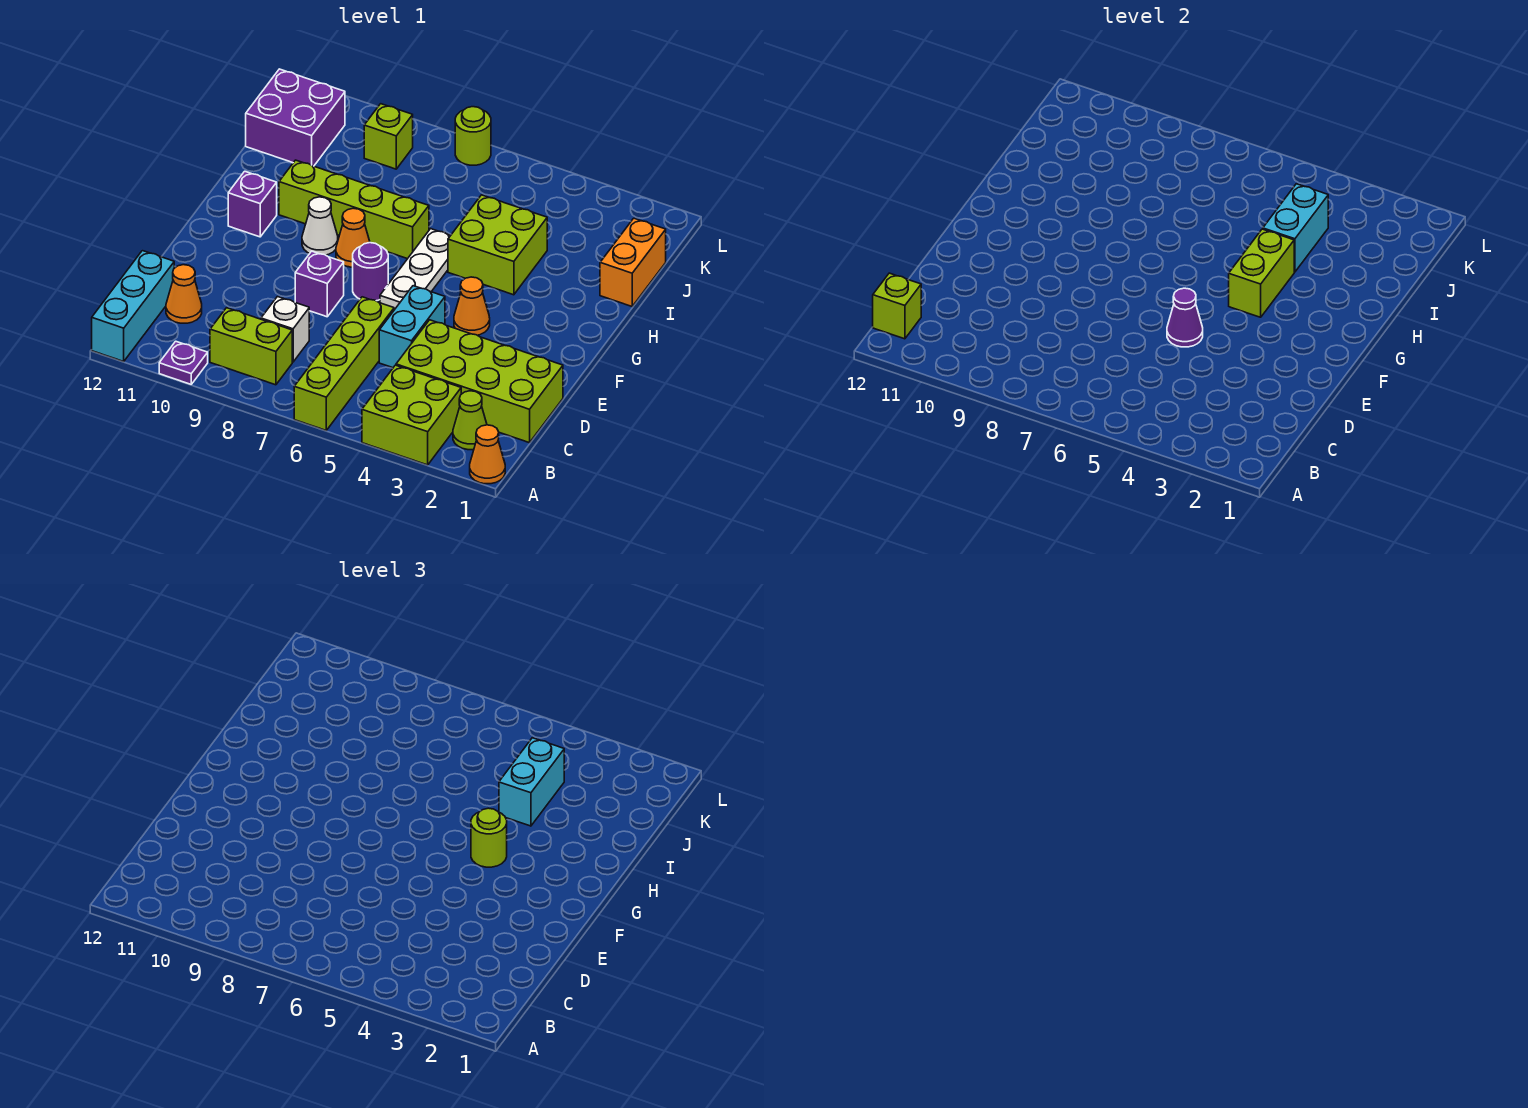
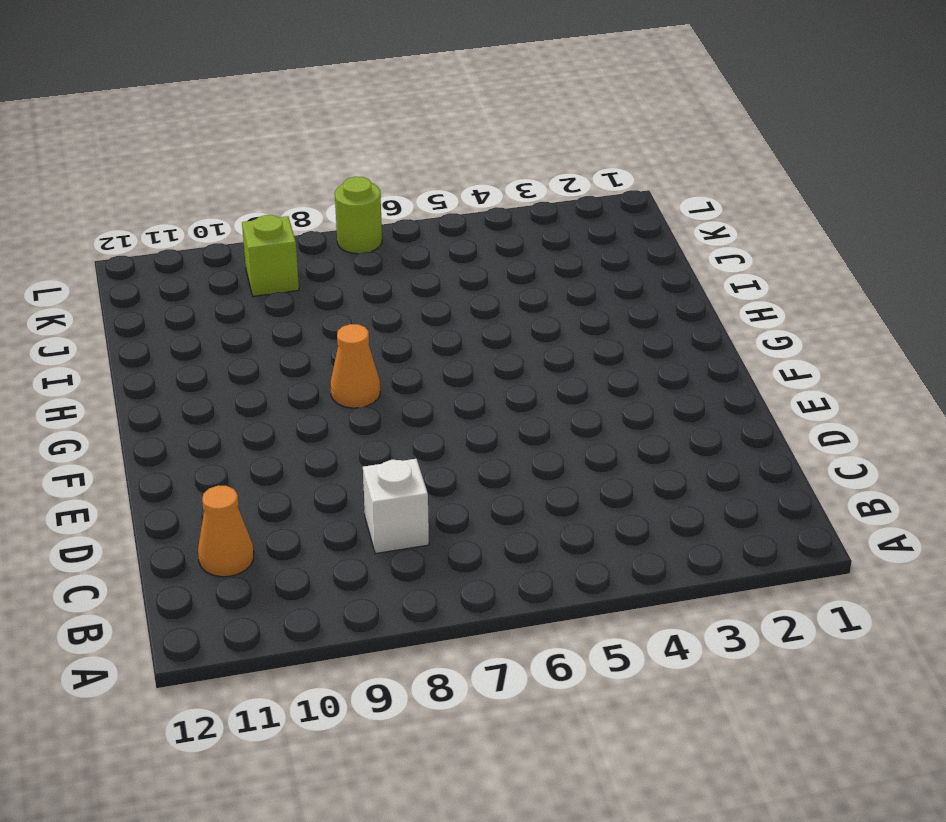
none -> orange 1x1 cone [470,425,505,484]
none -> lime 2x2 brick [362,365,461,465]
none -> lime 1x4 brick [294,297,394,430]
none -> purple 1x1 plate [159,341,208,384]

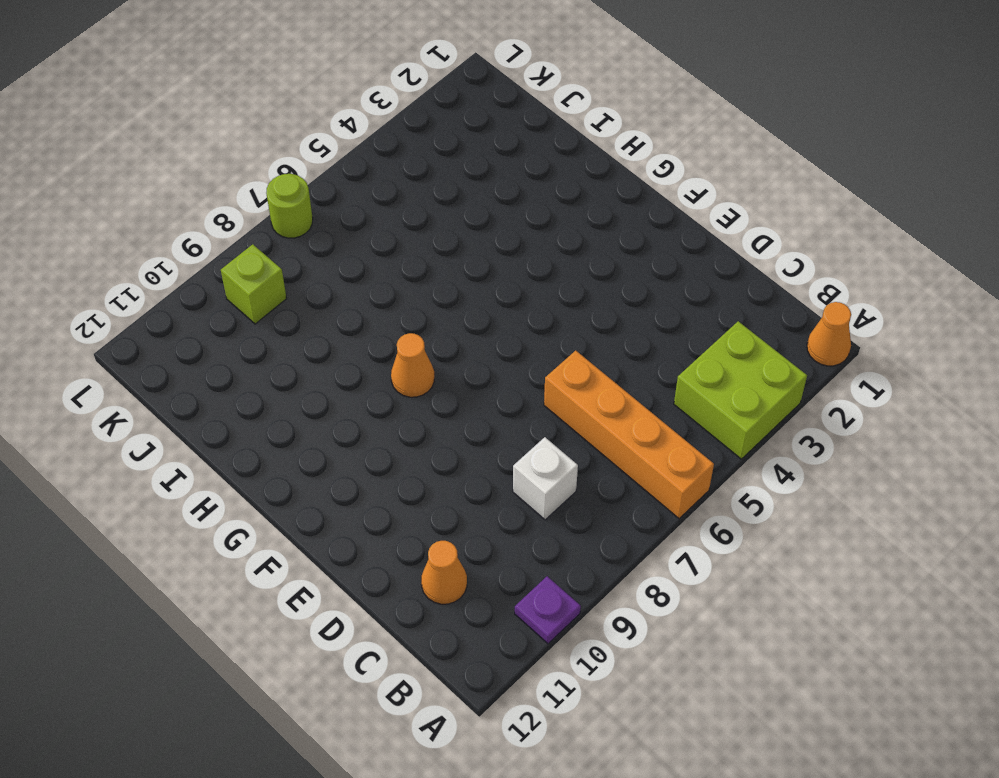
orange 1x4 brick [544,351,714,519] -> lime 1x4 brick [294,297,394,430]
none -> cyan 1x3 brick [92,251,174,361]
none -> lime 1x1 cone [453,391,487,450]
none -> lime 1x2 brick [210,308,292,385]
none -> lime 2x4 brick [396,320,563,443]

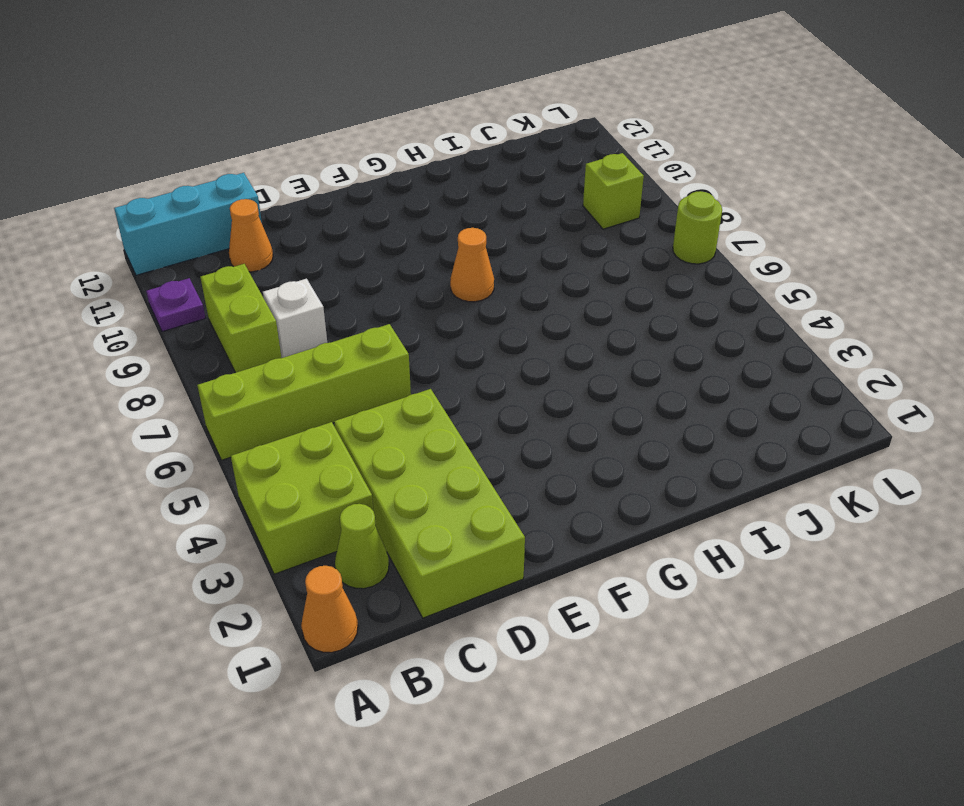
none -> cyan 1x2 brick [379,286,445,368]
none -> purple 1x1 brick [295,251,344,317]
none -> orange 1x1 cone [454,277,490,335]
none -> white 1x3 plate [380,229,451,310]

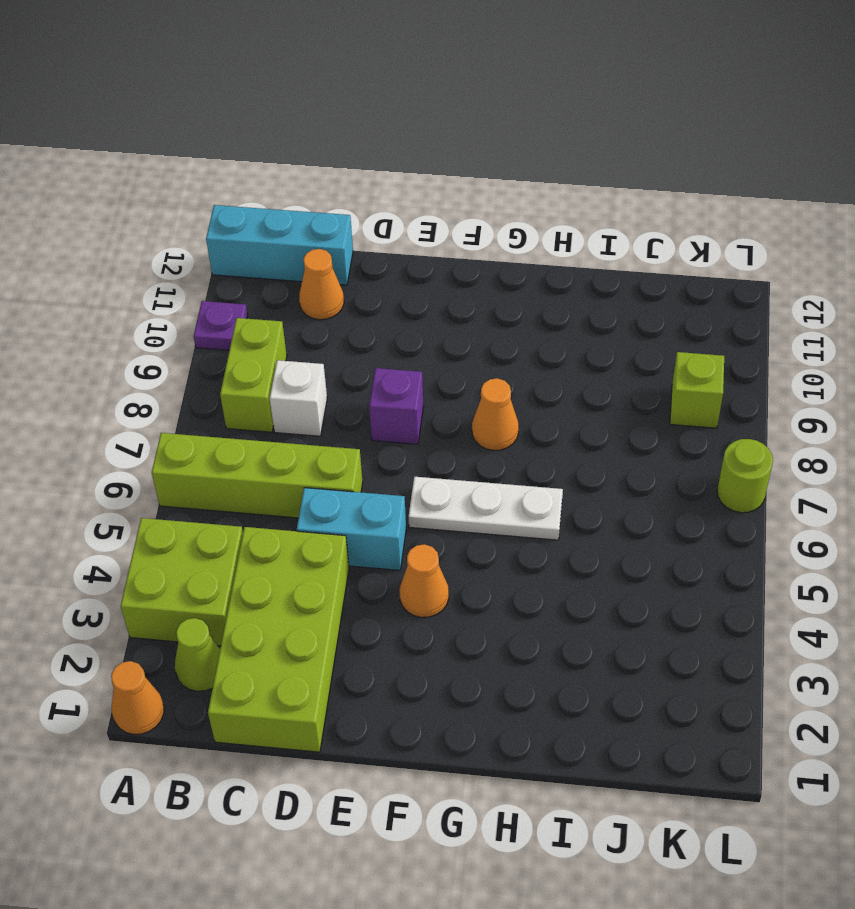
none -> purple 1x1 round brick [353,243,388,301]
none -> white 1x1 cone [302,197,338,255]
none -> purple 1x1 brick [228,171,277,237]
none -> lime 2x2 brick [448,195,547,295]

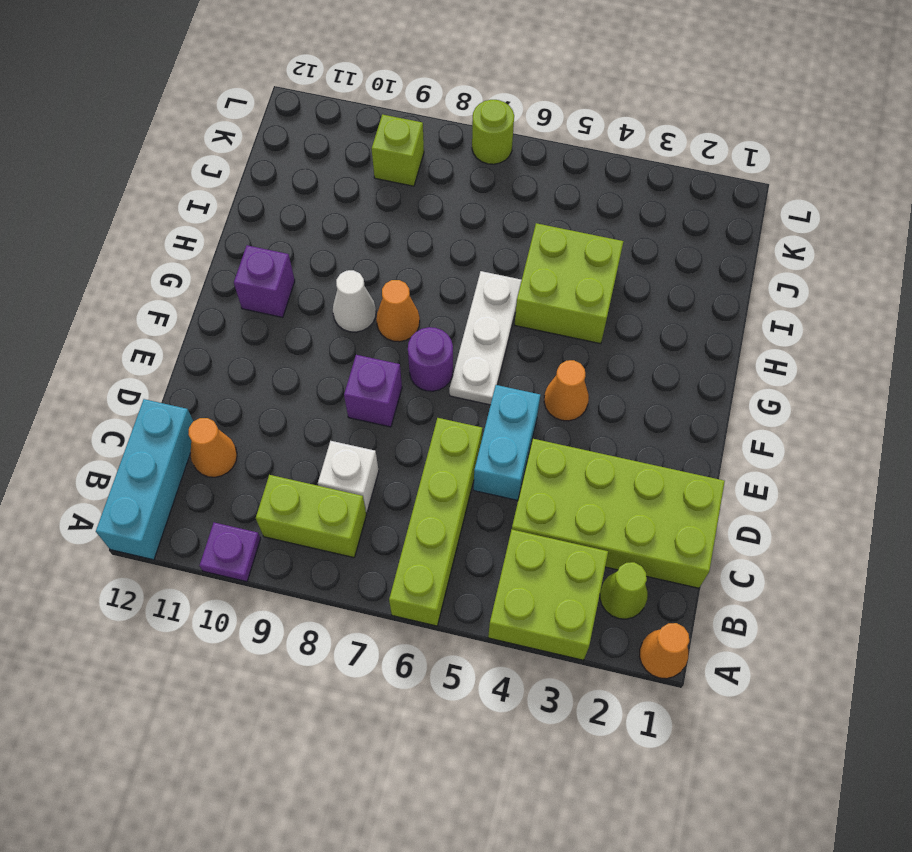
none -> lime 1x4 brick [279,160,429,259]
none -> orange 1x2 brick [600,218,666,306]
none -> purple 2x2 brick [246,69,345,166]
none -> lime 1x1 brick [873,273,921,339]

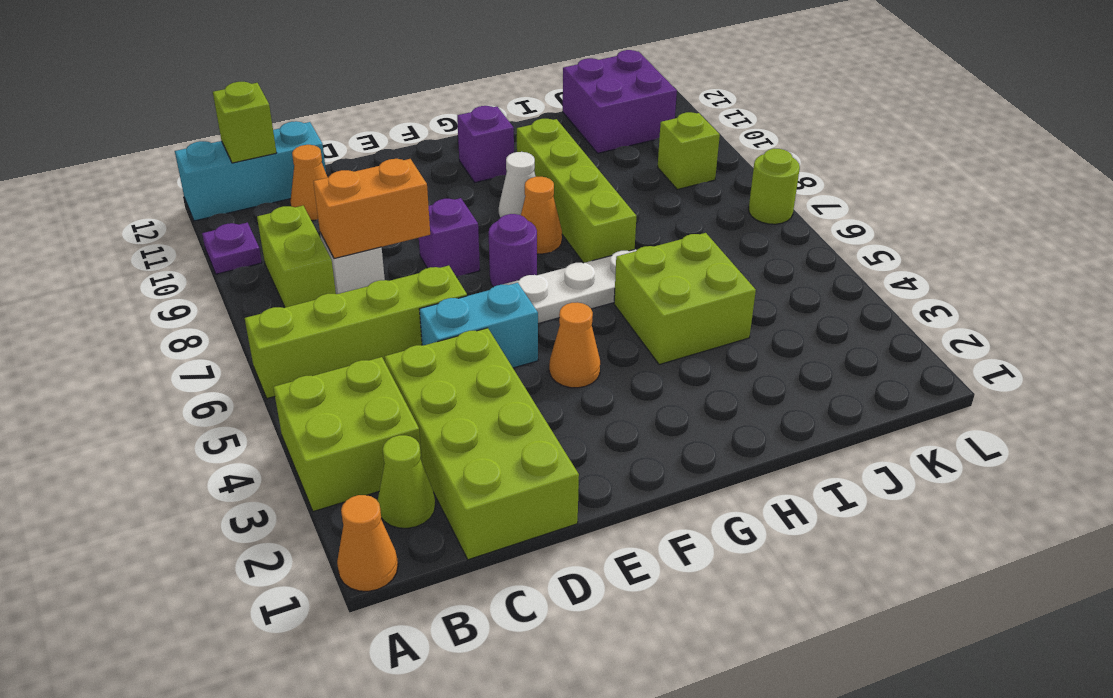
orange 1x2 brick [313,159,430,259] -> orange 1x2 brick moved to [600,218,666,306]
none -> purple 1x1 cone [1167,288,1203,347]
none -> lime 1x2 brick [1229,229,1294,317]
none -> cyan 1x2 brick [1263,184,1328,272]
none -> lime 1x1 round brick [471,808,507,867]

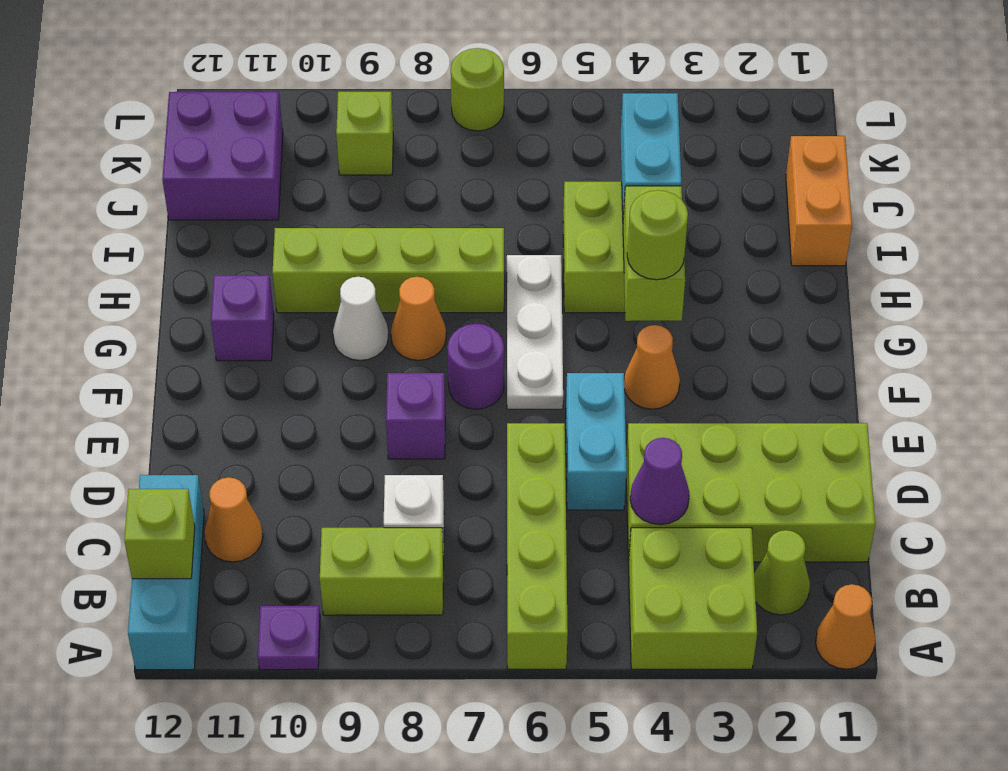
purple 1x1 cone [630,438,689,525] -> purple 1x1 cone moved to [1167,288,1203,347]
none -> cyan 1x2 brick [499,738,564,826]

